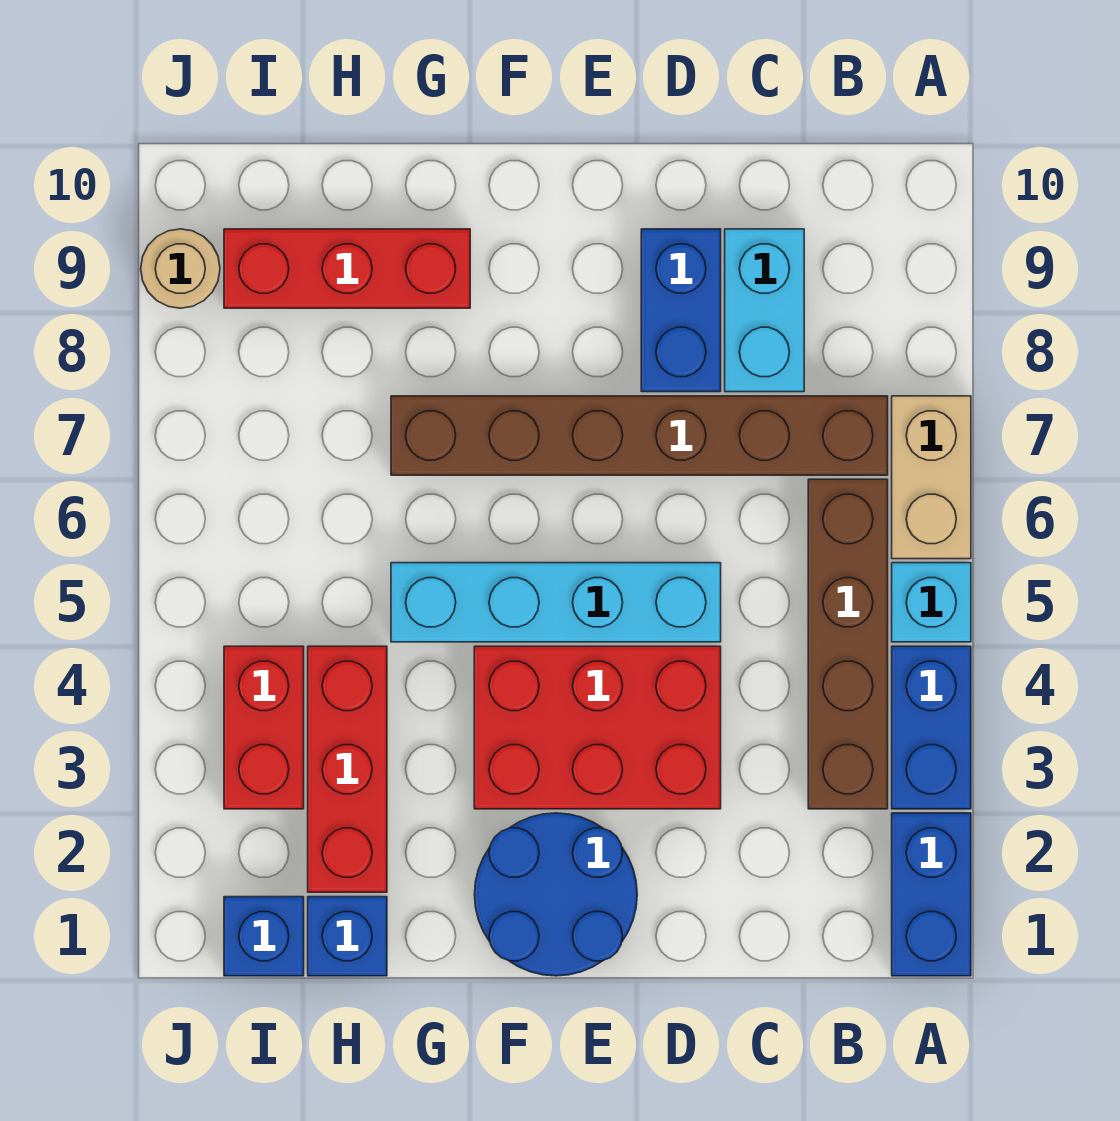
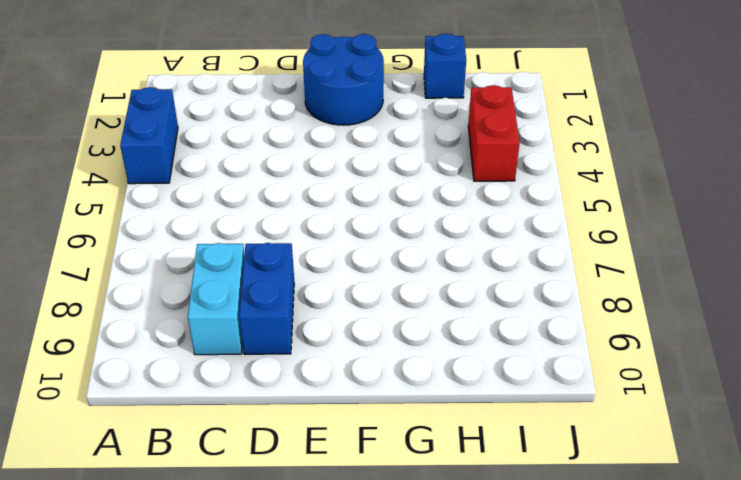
none -> blue 1x2 brick [892,813,971,976]
none -> cyan 1x1 brick [892,563,971,642]
none -> tan 1x2 brick [892,396,971,559]

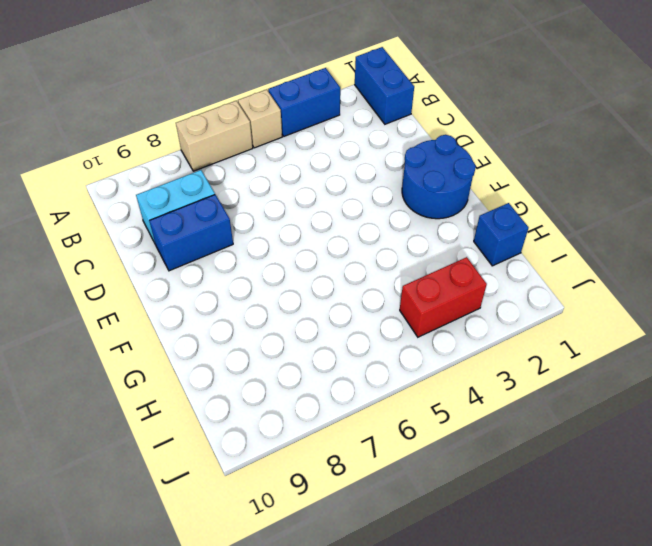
blue 1x2 brick [355,47,414,124] -> blue 1x2 brick turned to [892,813,971,976]
tan 1x1 brick [238,89,282,148] -> cyan 1x1 brick [892,563,971,642]
none -> brown 1x4 brick [808,479,888,809]
none -> brown 1x6 brick [391,396,888,475]
none -> red 2x3 brick [474,646,721,809]

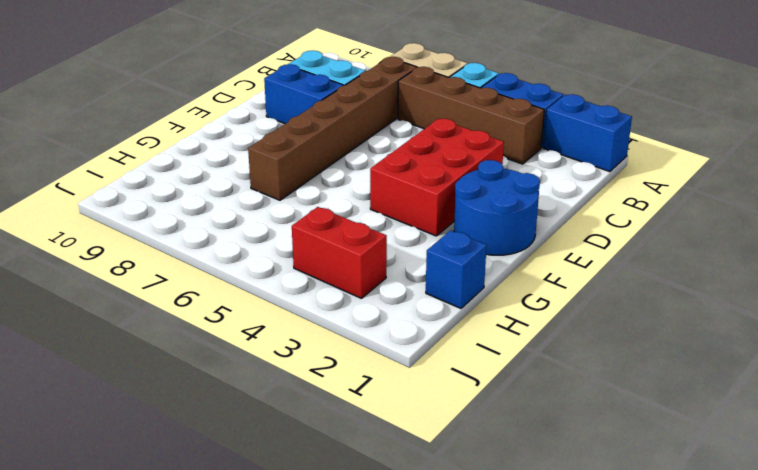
none -> cyan 1x4 brick [391,563,721,642]
none -> red 1x3 brick [224,229,470,308]
none -> red 1x3 brick [308,646,387,892]

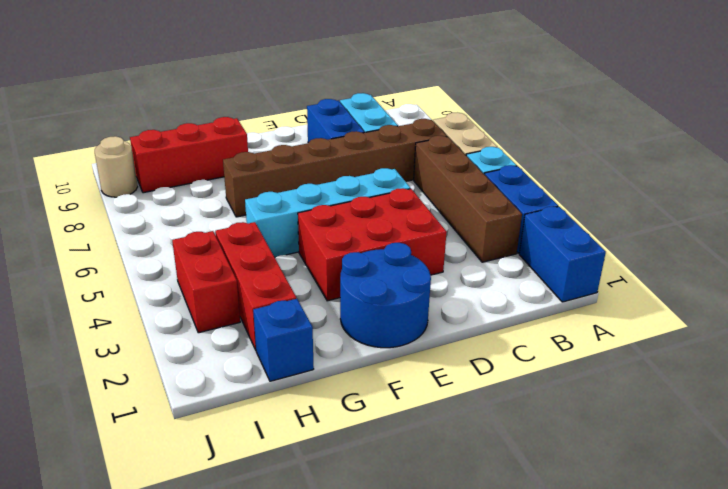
none -> blue 1x1 brick [224,897,304,976]

